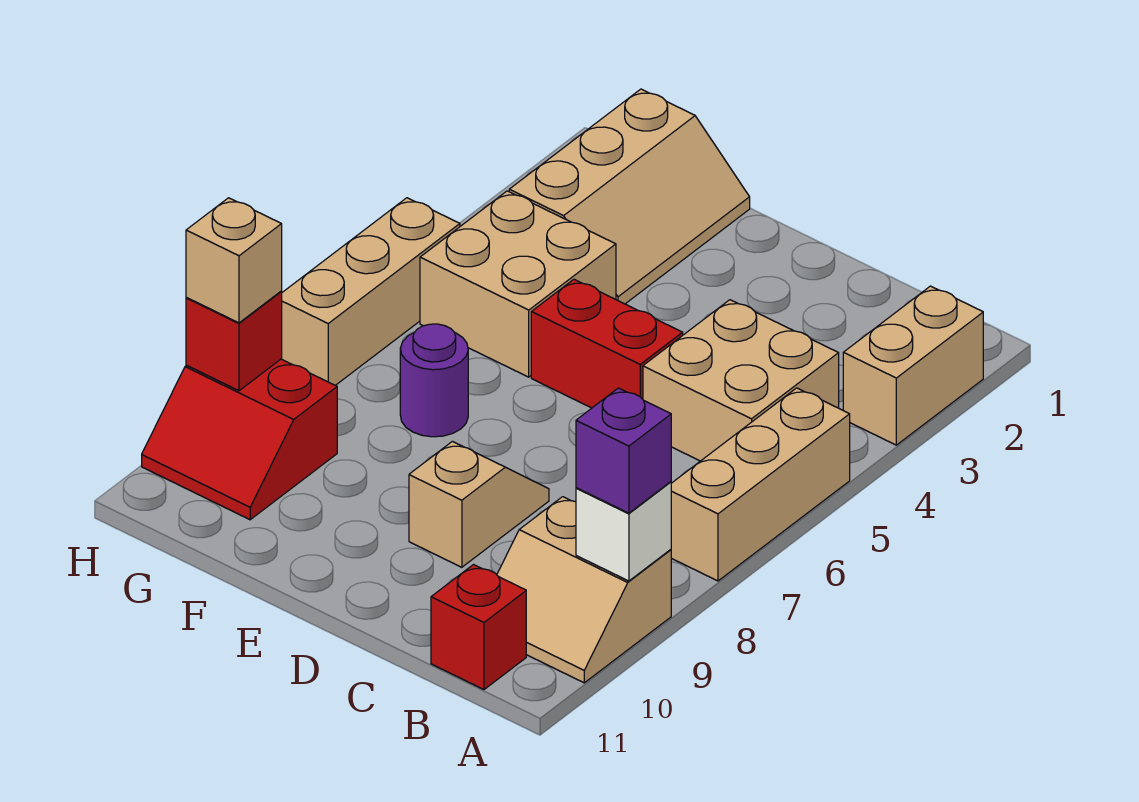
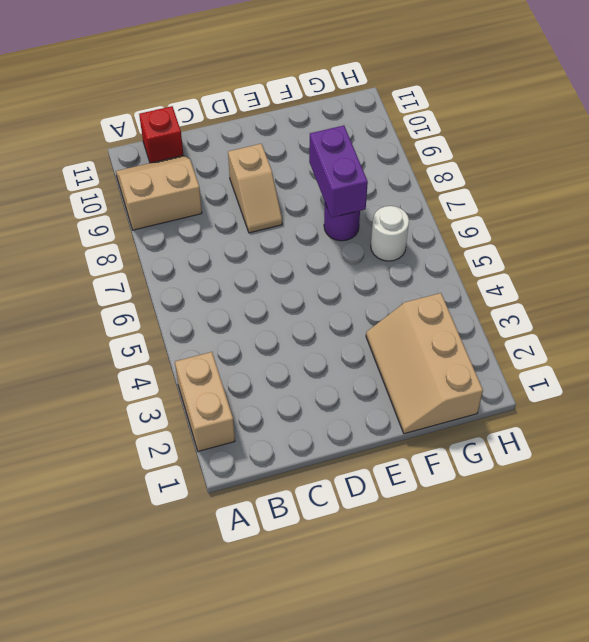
purple 1x2 brick [309,125,368,218] -> none
white 1x1 round brick [371,206,409,261] -> none
none -> tan 1x3 brick [671,388,850,581]
none -> tan 2x2 brick [643,300,839,461]
none -> red 1x2 brick [531,279,683,408]

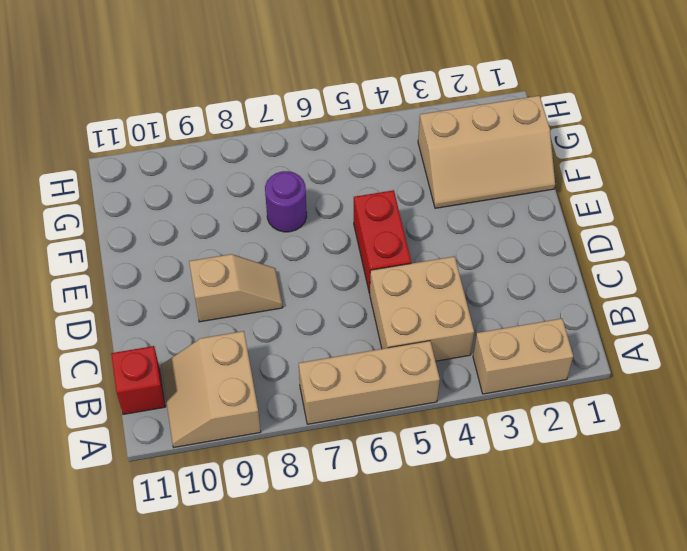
none -> tan 2x2 brick [420,191,616,377]
none -> red 2x2 slope [142,359,337,520]
none -> tan 1x3 brick [282,198,460,385]

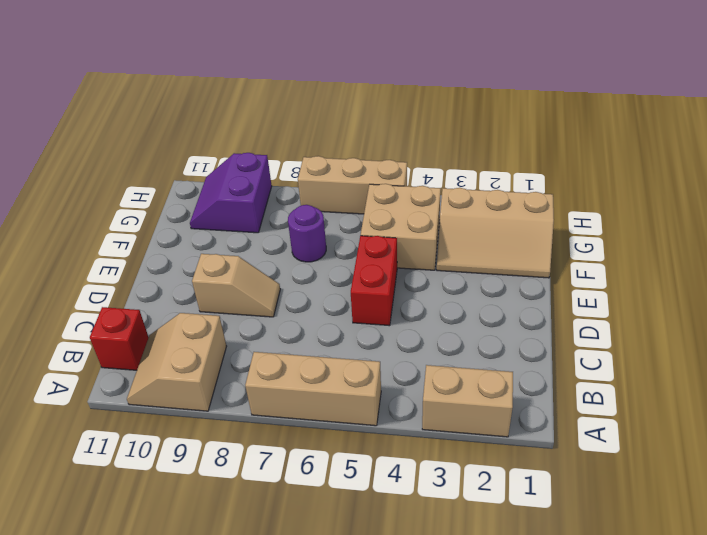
purple 2x2 slope [190,153,272,233] -> red 2x2 slope [142,359,337,520]
none -> tan 2x2 brick [643,300,839,461]
none -> white 1x1 brick [576,482,671,581]
none -> red 1x1 brick [186,292,282,391]

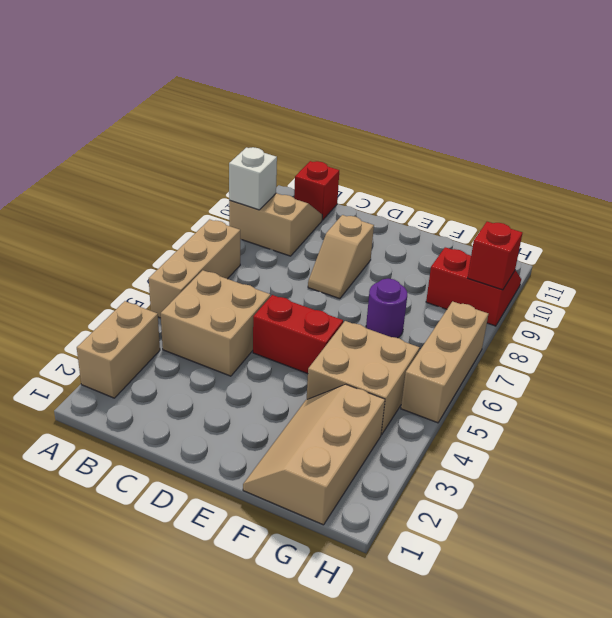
none -> purple 1x1 brick [576,388,671,513]
none -> tan 1x1 brick [186,198,282,323]

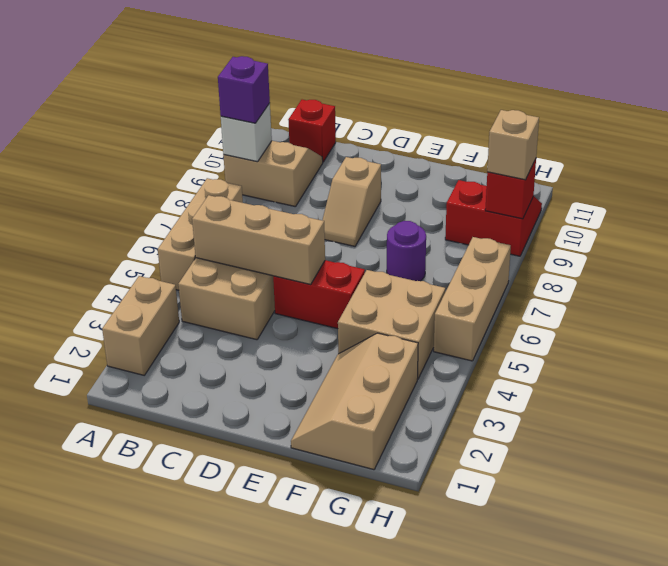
tan 1x3 brick [192,195,325,285] -> none

